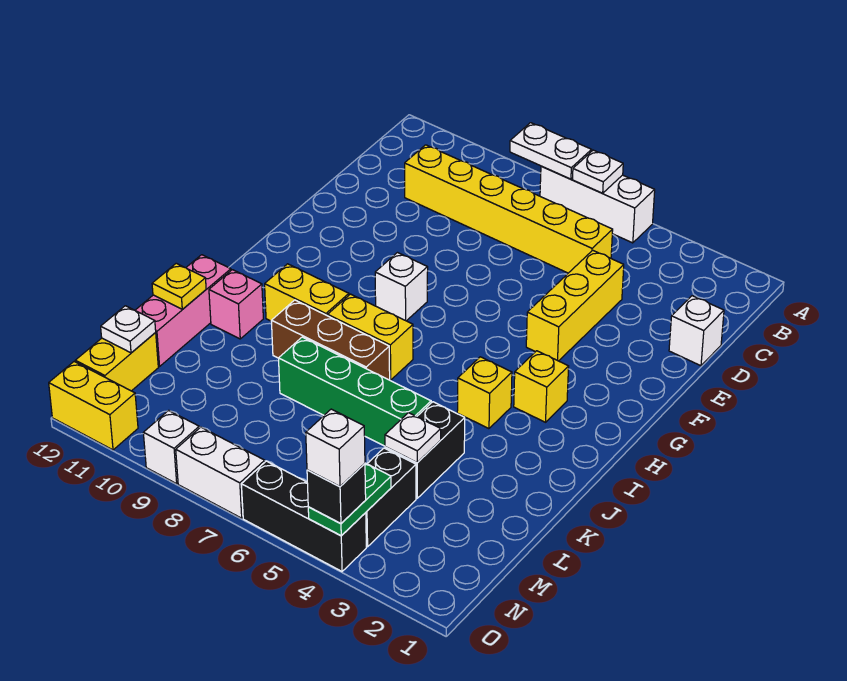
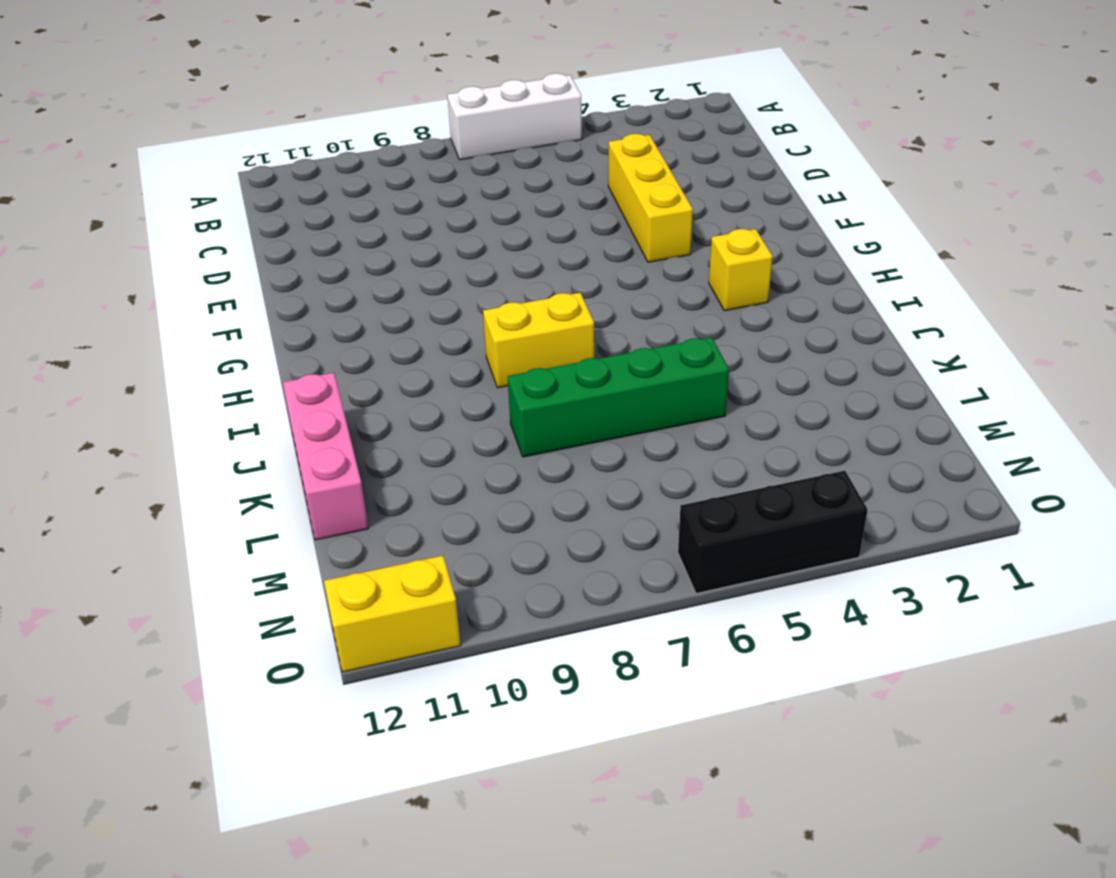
none -> yellow 1x6 brick [405,145,613,273]
none -> white 1x1 brick [669,296,724,366]
none -> white 1x1 brick [375,253,428,321]

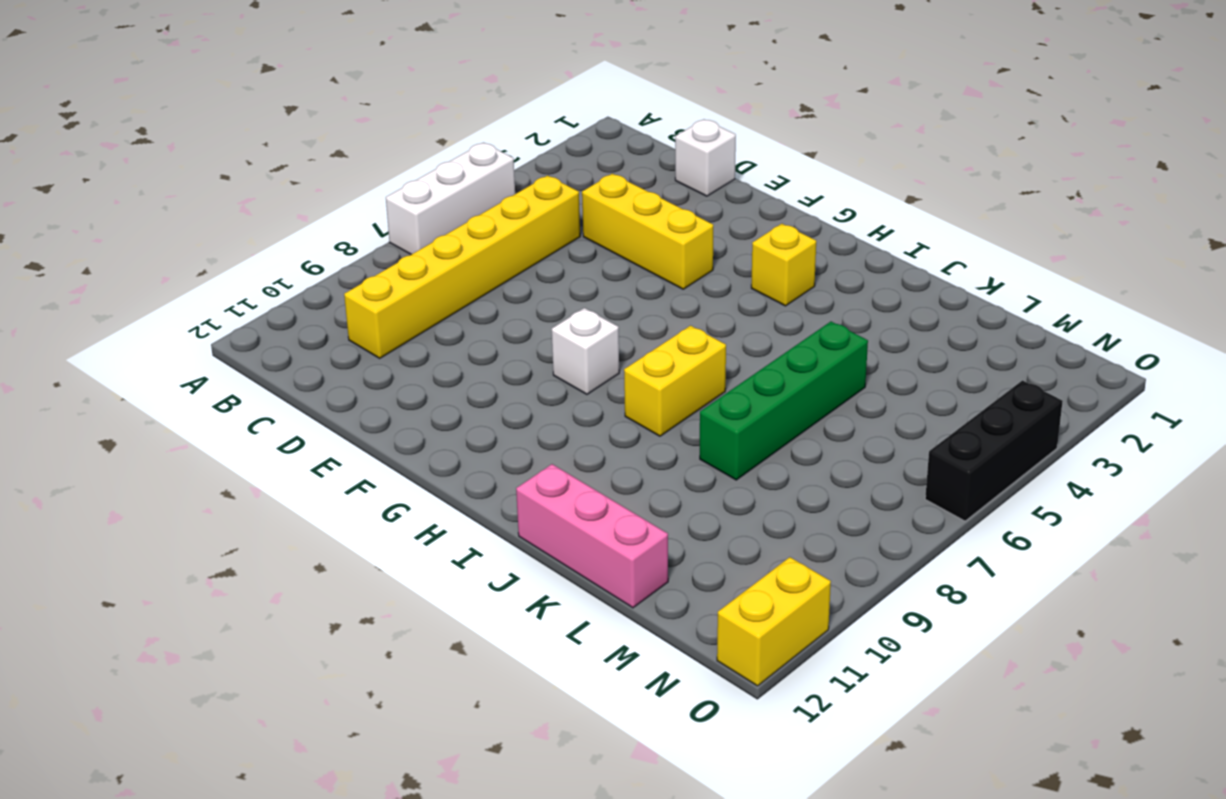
none -> yellow 1x1 brick [457,357,512,429]
none -> yellow 1x2 brick [265,264,349,321]
none -> brown 1x3 brick [271,300,390,380]

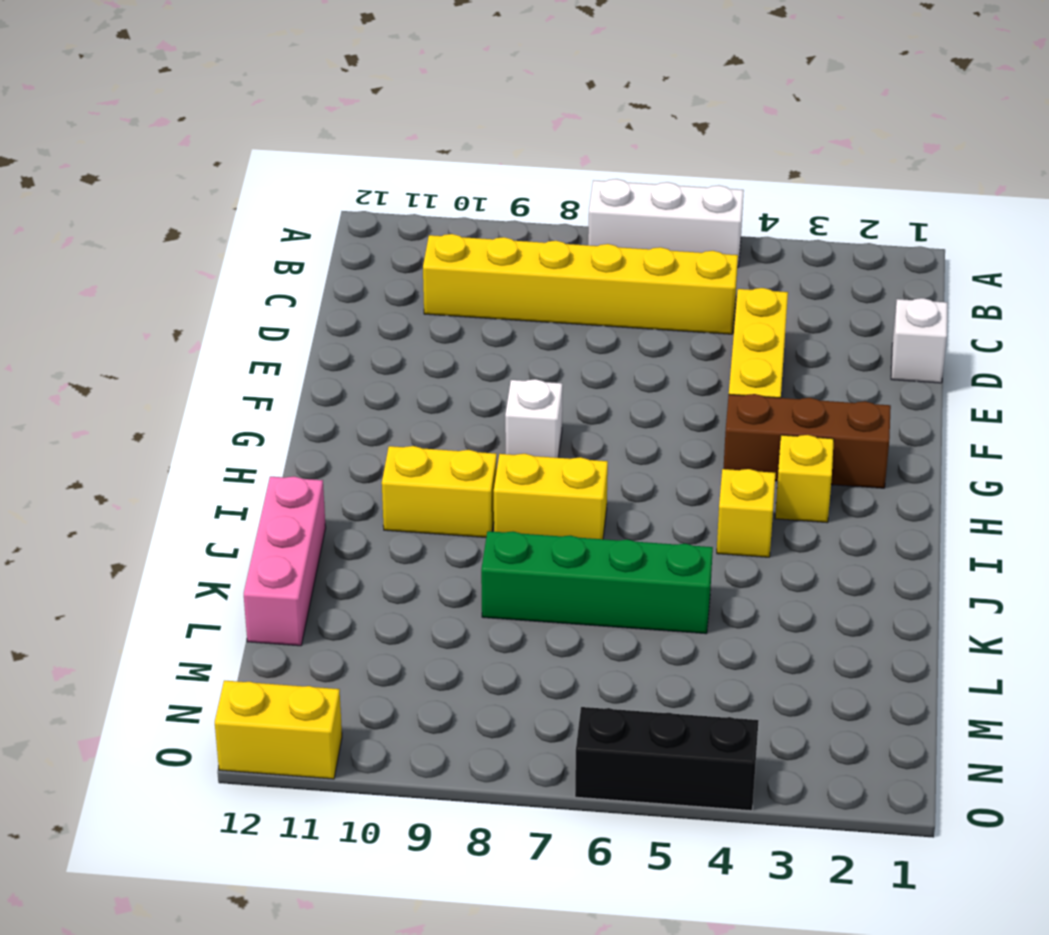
brown 1x3 brick [723,394,891,488] -> brown 1x3 brick moved to [271,300,390,380]
none -> pink 1x1 brick [209,270,263,339]
none -> black 1x2 brick [385,402,465,498]
none -> black 1x2 brick [366,448,416,547]

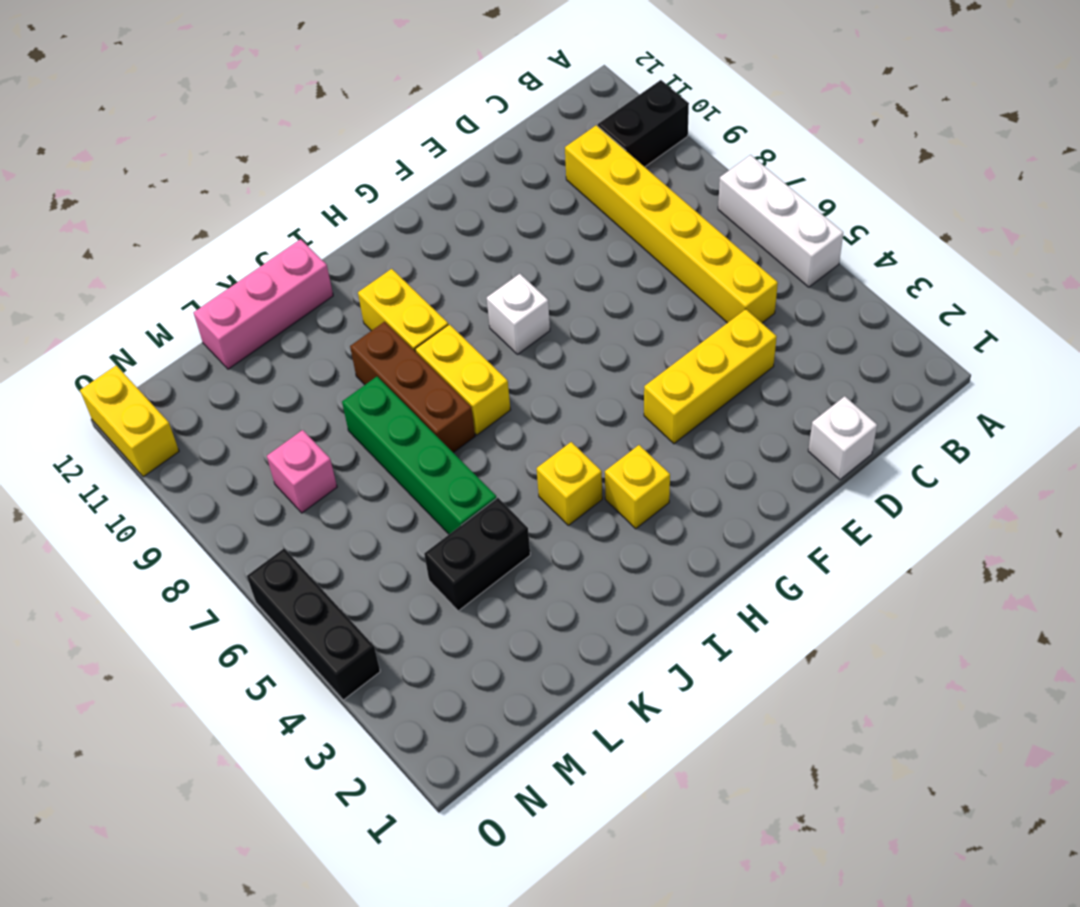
black 1x2 brick [598,80,689,167] -> black 1x2 brick moved to [366,448,416,547]
pink 1x1 brick [267,430,337,513] -> pink 1x1 brick moved to [209,270,263,339]
none -> yellow 1x2 brick [75,333,158,391]
none -> white 1x2 brick [176,427,265,518]
none -> white 1x1 brick [143,410,199,484]

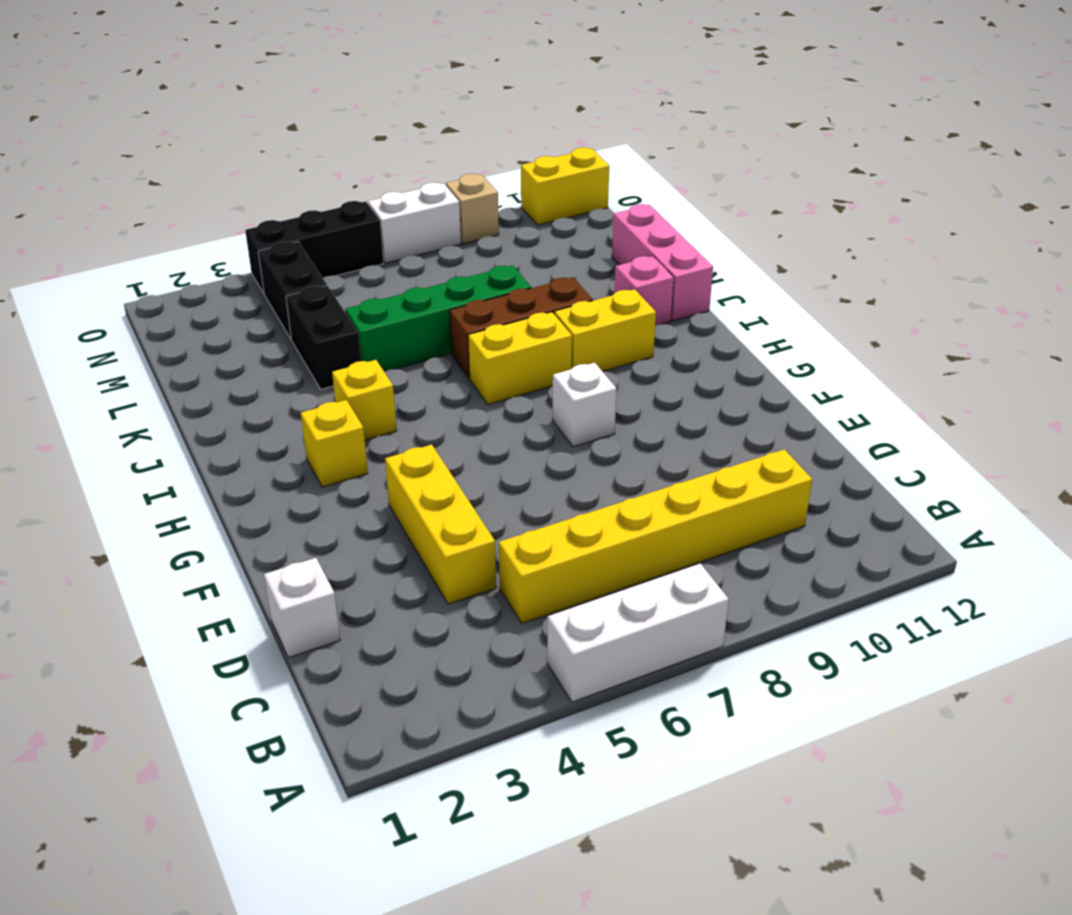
tan 1x1 brick [446,173,499,244] -> white 1x1 brick [143,410,199,484]
none -> yellow 1x2 brick [75,333,158,391]
none -> white 1x1 plate [572,150,623,193]
none -> white 1x2 plate [510,123,592,179]

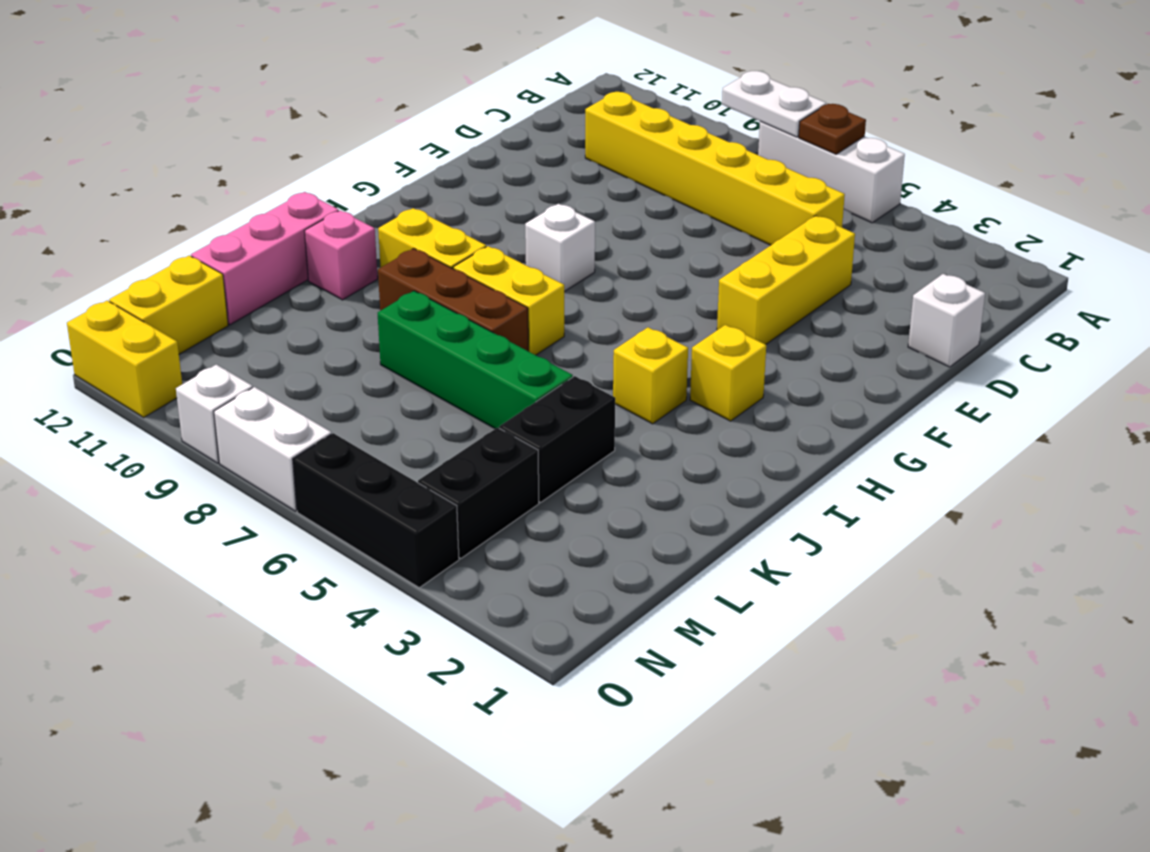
brown 1x1 plate [799,104,866,154] -> white 1x1 plate [572,150,623,193]
none -> yellow 1x1 plate [152,263,206,309]
none -> white 1x1 plate [385,413,441,463]
none -> white 1x1 plate [101,306,156,353]

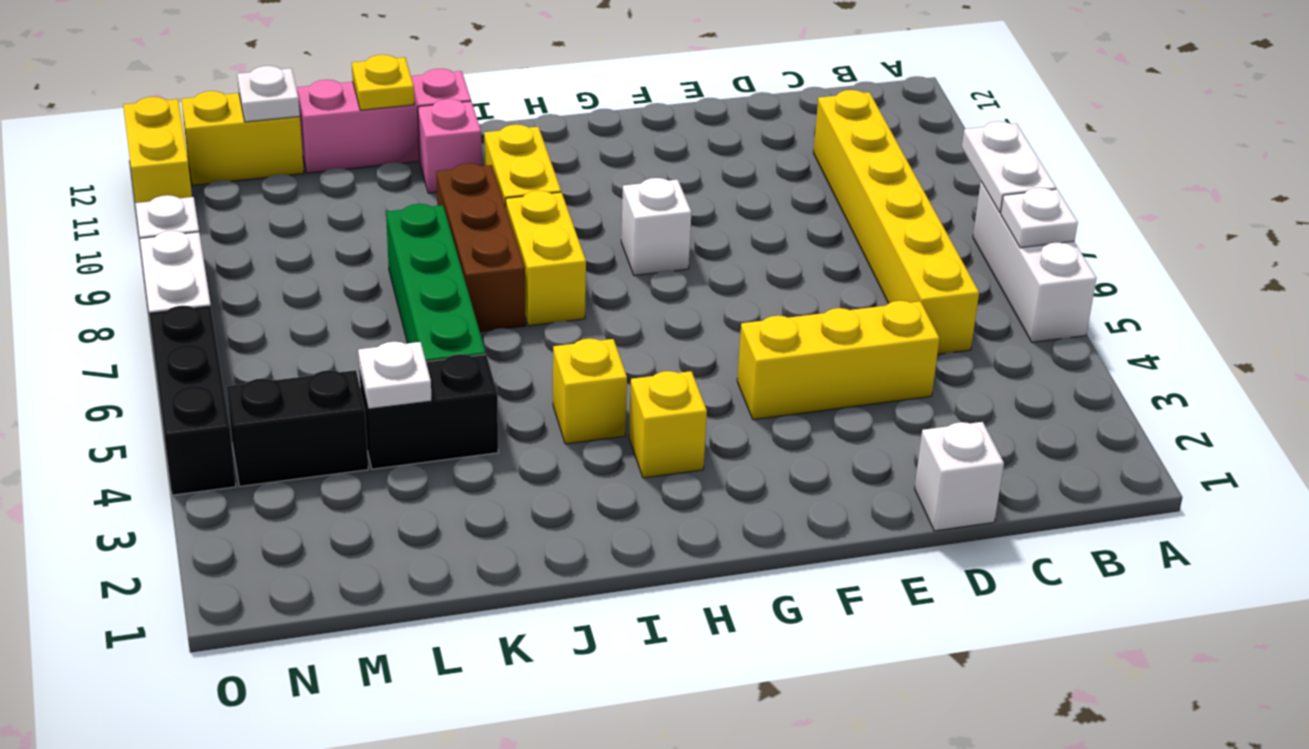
none -> green 1x2 plate [308,463,391,536]
none -> black 1x1 brick [307,464,366,524]
none -> white 1x1 brick [306,409,365,487]

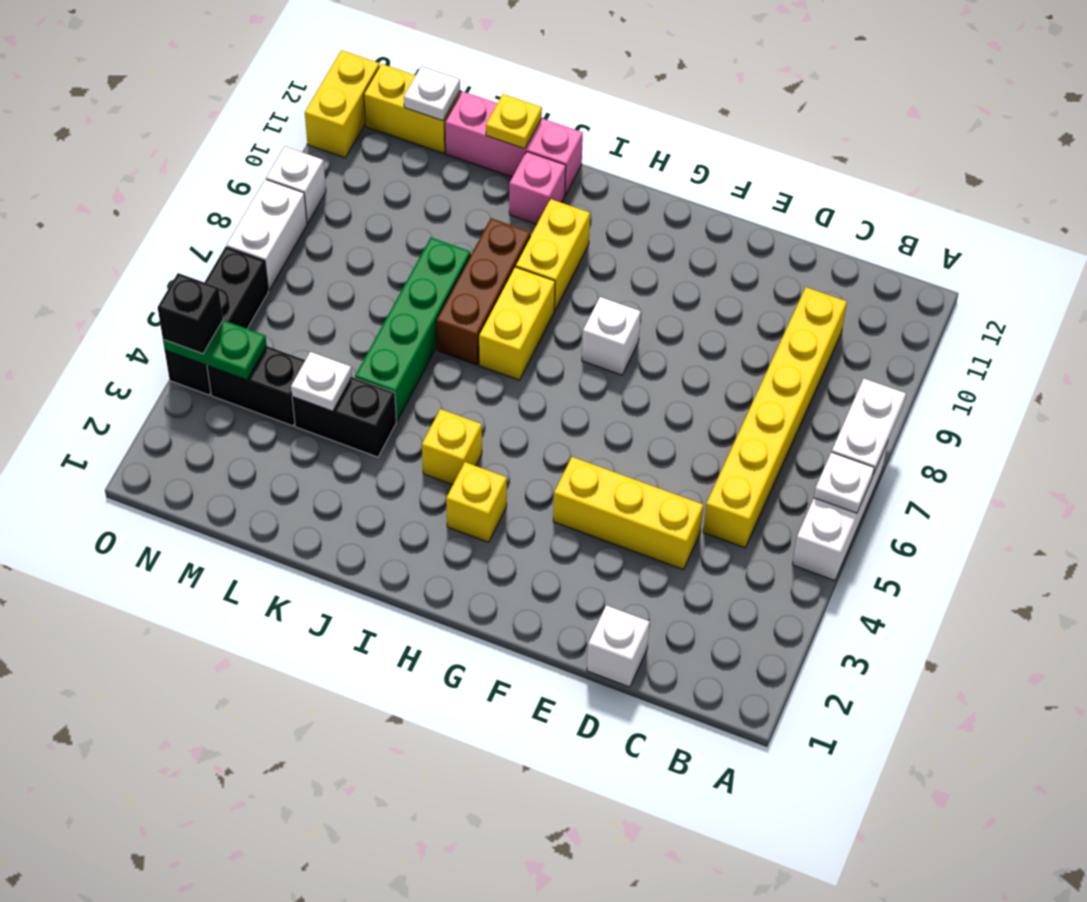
none -> white 1x1 brick [306,409,365,487]

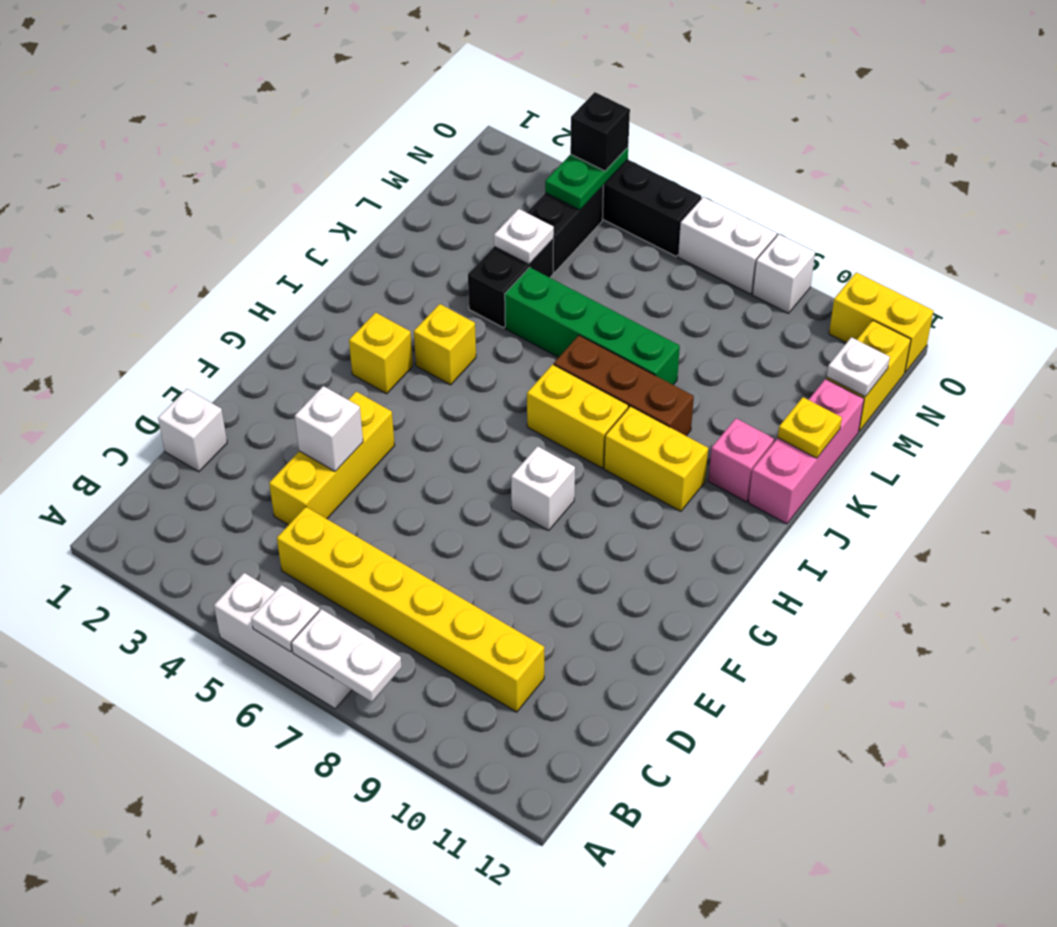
white 1x1 brick [295,386,363,471] -> white 1x1 brick moved to [306,409,365,487]

